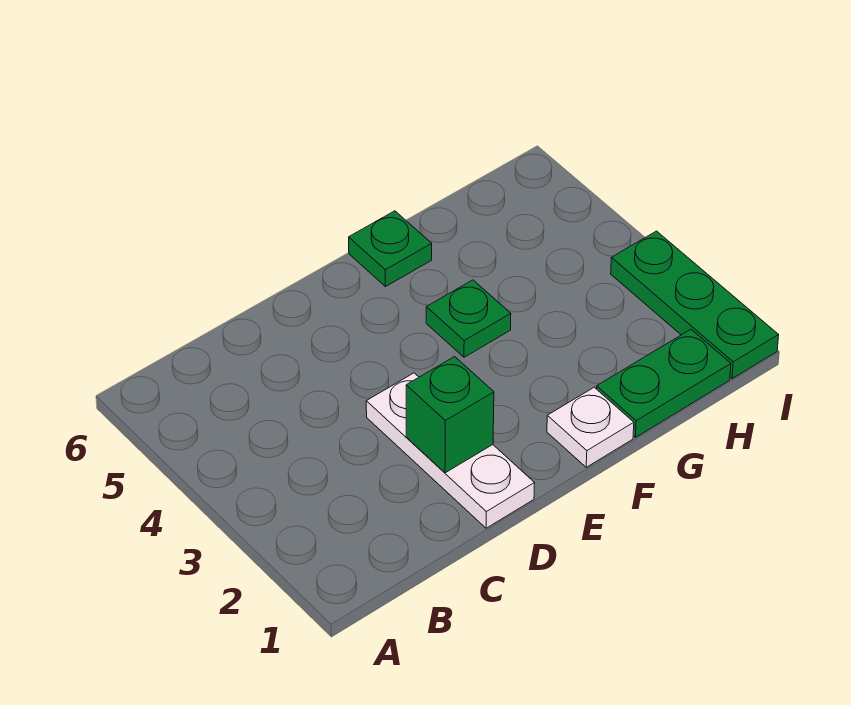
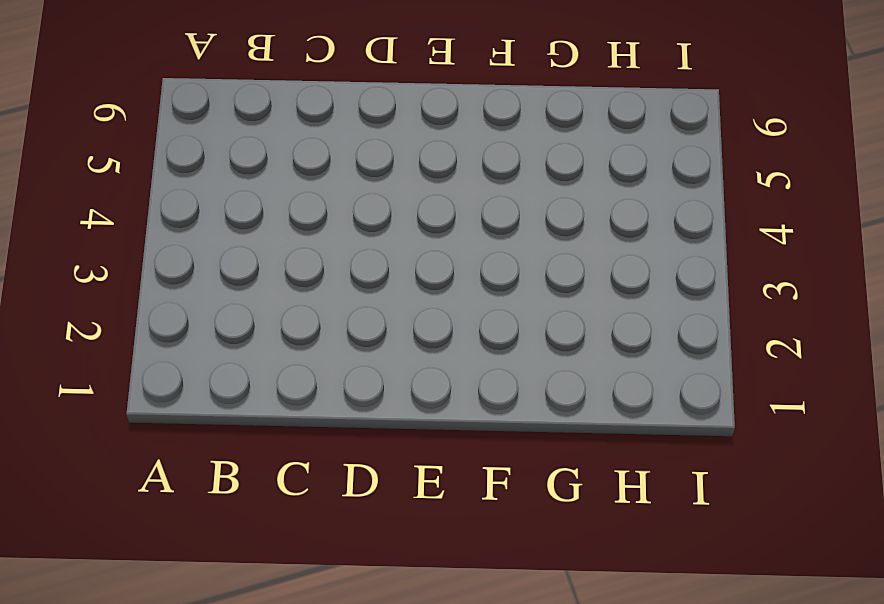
none -> white 1x3 plate [366,373,535,528]
none -> white 1x1 plate [547,387,634,467]

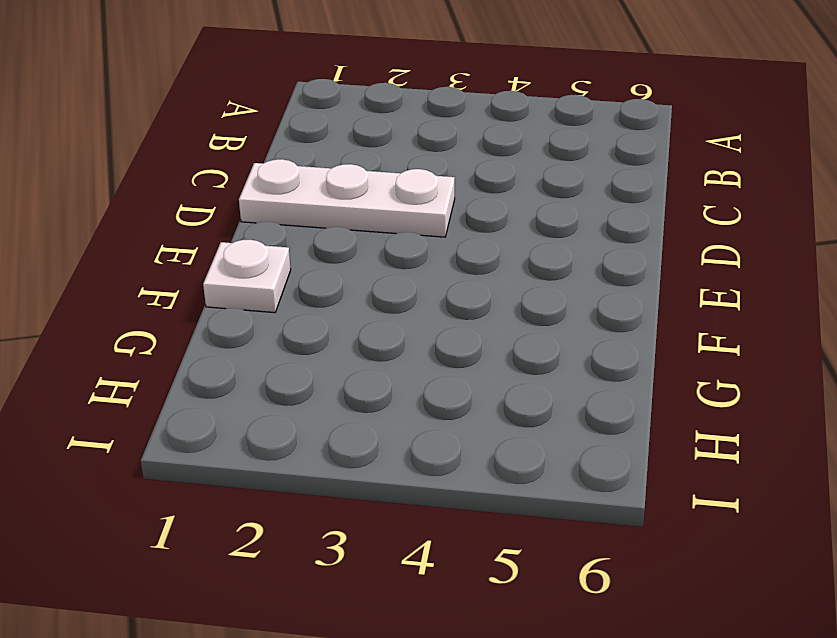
none -> green 1x1 plate [426,280,511,357]
none -> green 1x1 plate [349,211,432,287]

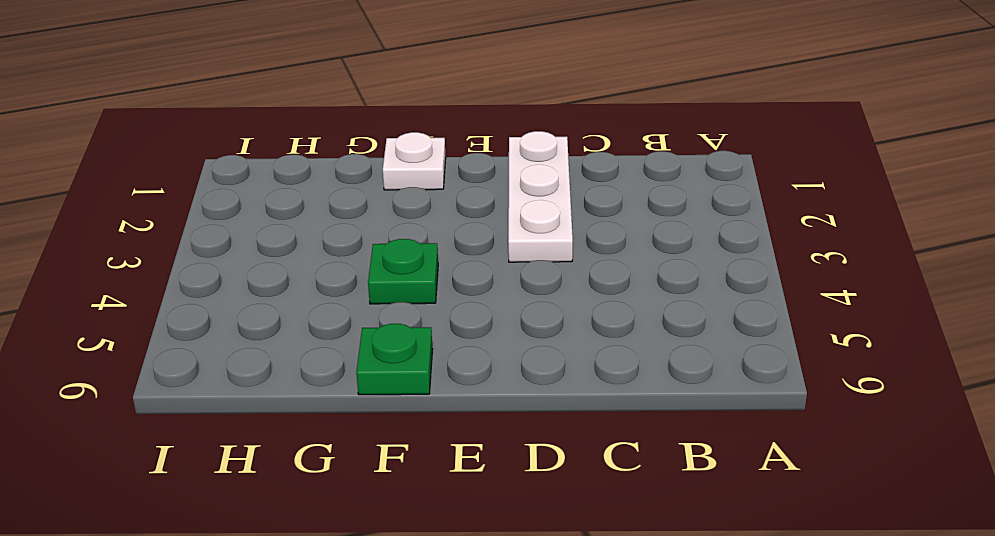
none -> green 1x2 plate [597,330,731,437]
none -> green 1x3 plate [611,231,779,379]

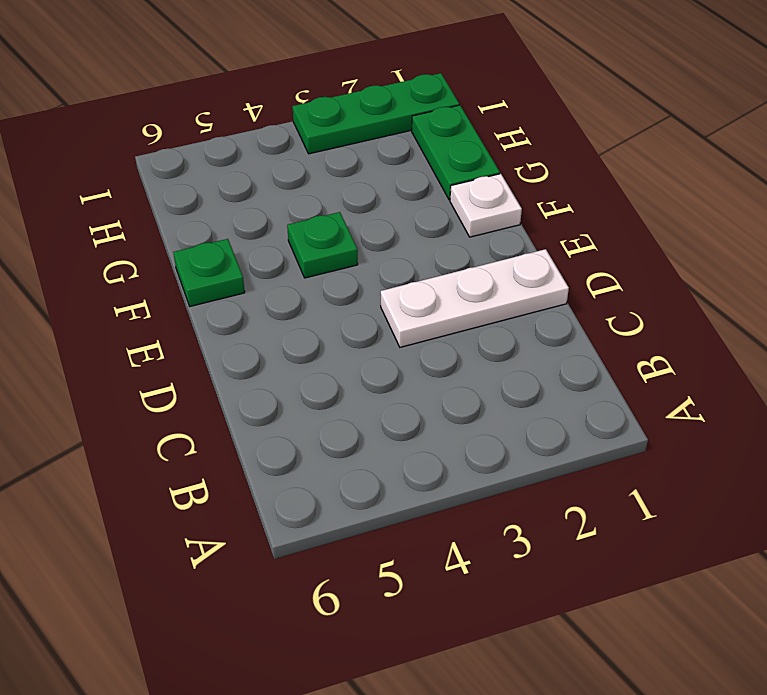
none -> green 1x1 brick [406,357,494,473]

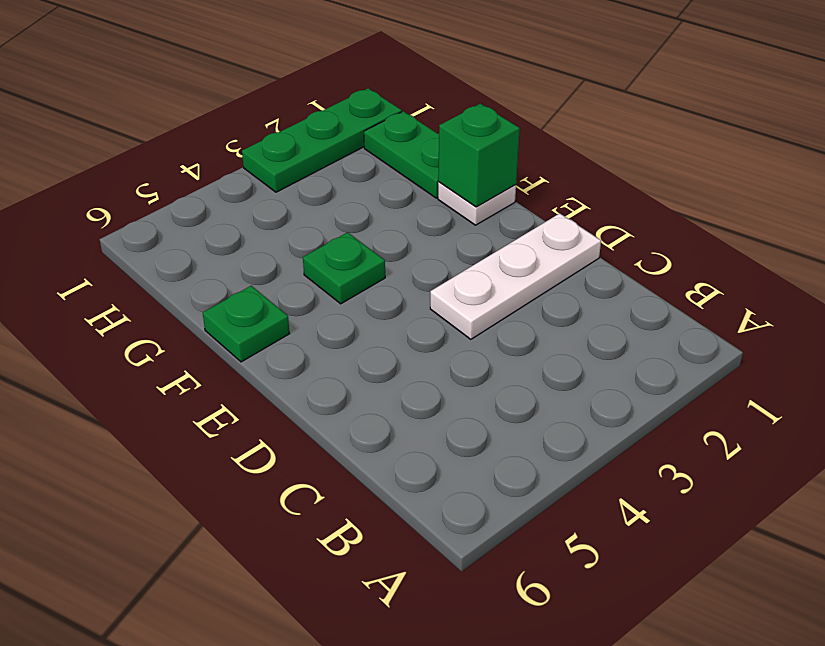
green 1x1 brick [438,104,520,207] -> green 1x1 brick moved to [406,357,494,473]

